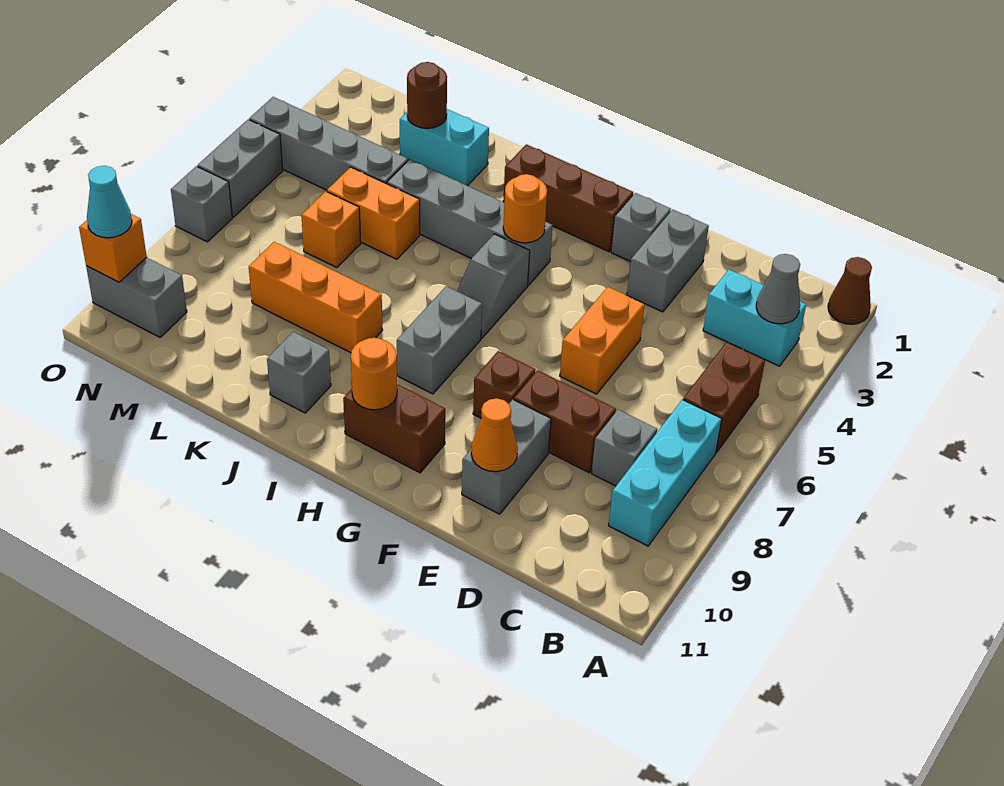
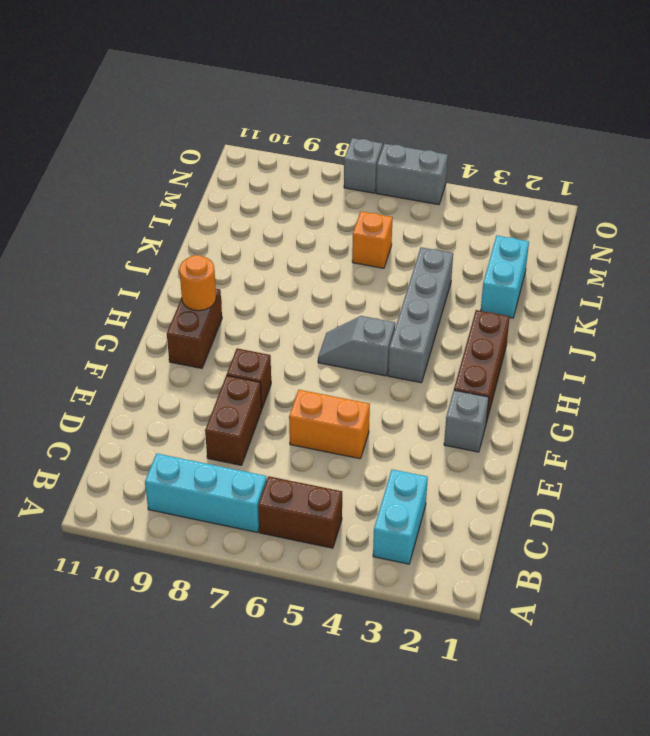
none -> brown 1x1 cone [828,257,872,324]
none -> grey 1x1 brick [592,410,657,486]
none -> grey 1x2 brick [627,210,709,312]
none -> grey 1x2 brick [462,400,551,514]

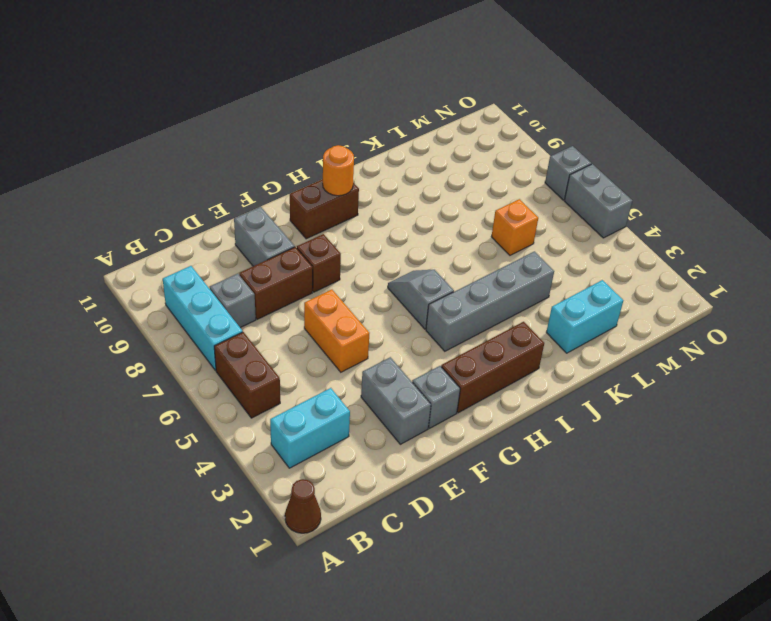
none -> grey 1x2 brick [397,286,482,394]
none -> orange 1x3 brick [249,242,383,353]
none -> grey 1x1 brick [267,332,331,413]
none -> orange 1x2 brick [327,167,420,259]

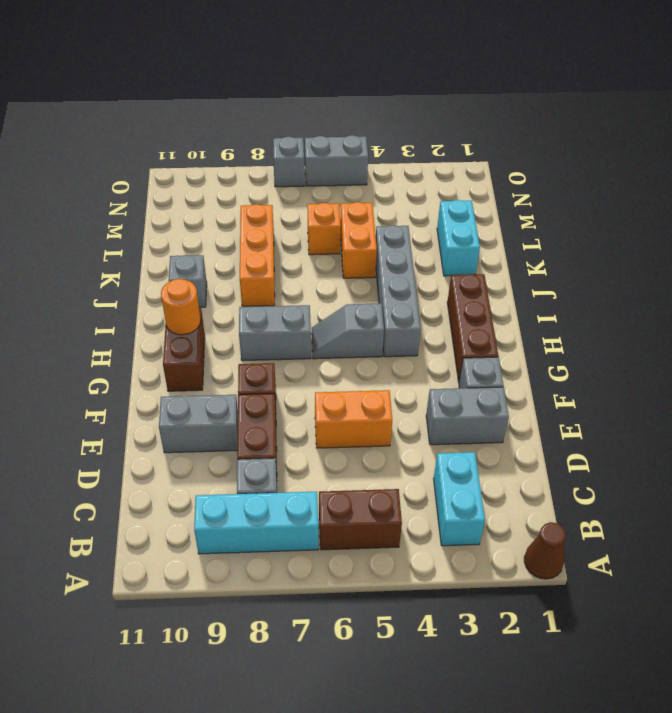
none -> grey 1x4 brick [249,97,408,190]
none -> grey 1x2 brick [86,257,187,337]
none -> grey 1x1 cone [756,254,800,324]
none -> orange 1x1 cone [471,398,518,472]

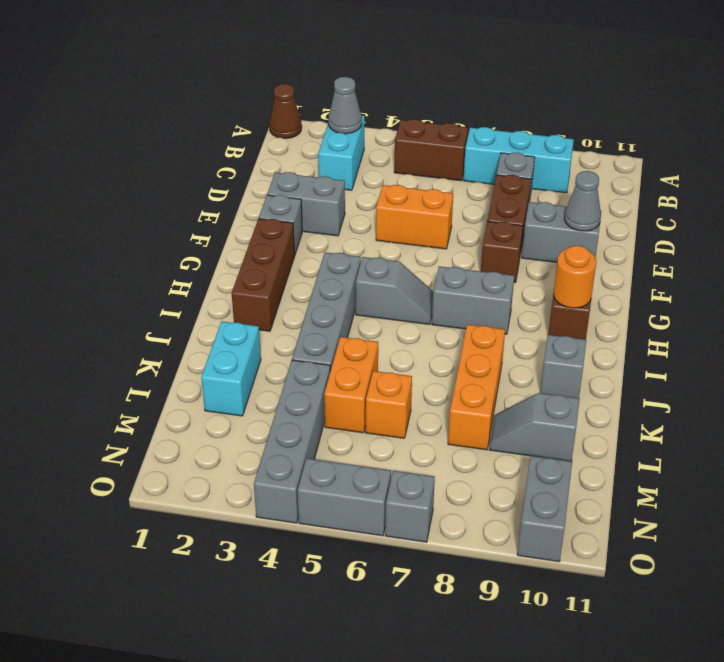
grey 1x1 cone [564,171,601,231] -> orange 1x1 cone [471,398,518,472]
grey 1x2 slope [490,393,580,461] -> none
none -> orange 1x1 round brick [503,174,547,243]
none -> brown 1x1 round brick [407,62,447,128]
none -> orange 1x1 brick [79,214,147,282]
none -> cyan 1x1 cone [87,166,132,238]

